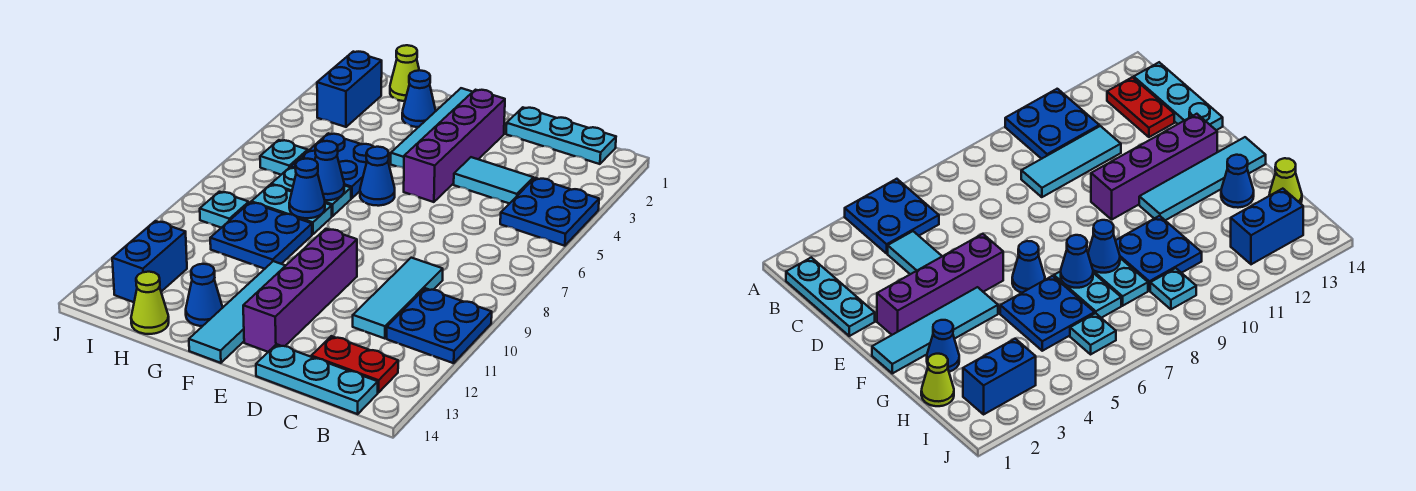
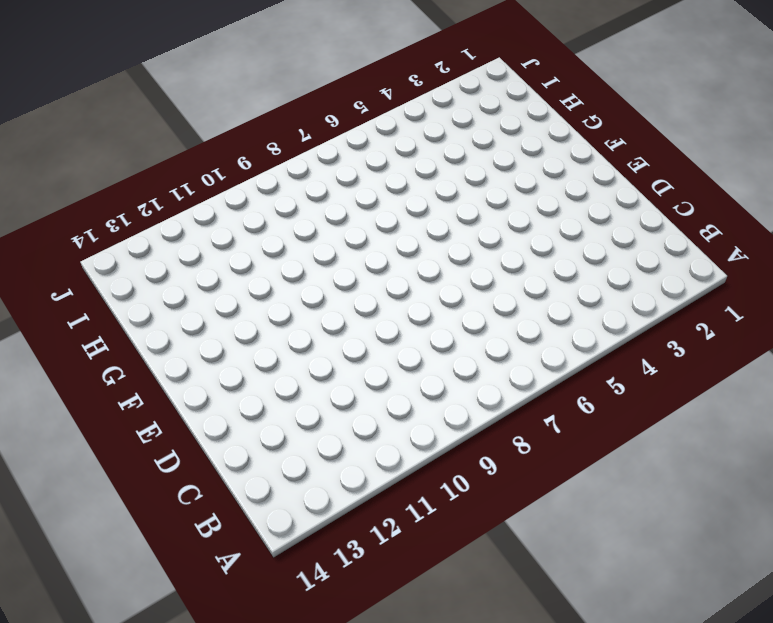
none -> blue 2x2 plate [500,178,599,246]
none -> blue 2x2 plate [387,288,492,363]
none -> cyan 1x3 plate [506,107,616,164]

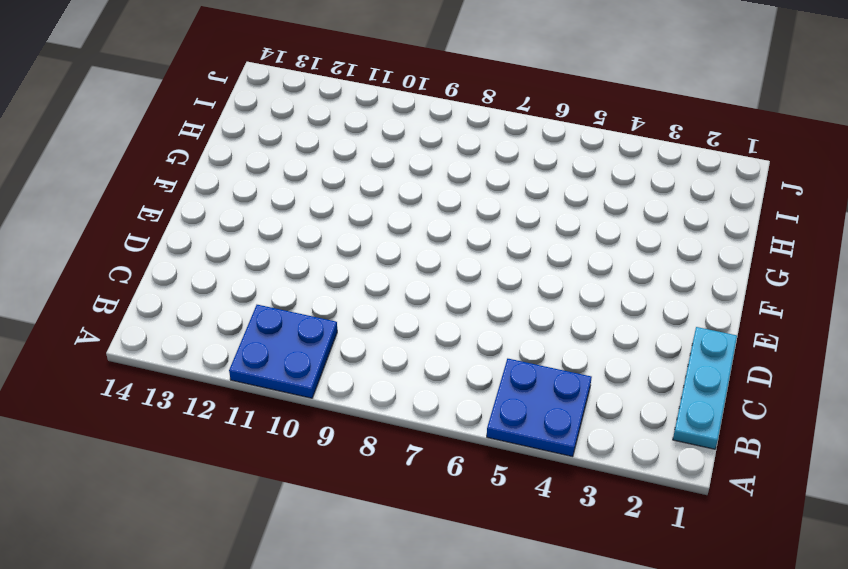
none -> red 1x2 plate [311,336,398,393]
none -> cyan 1x3 plate [256,344,378,414]
none -> cyan 1x2 tile [454,157,534,204]

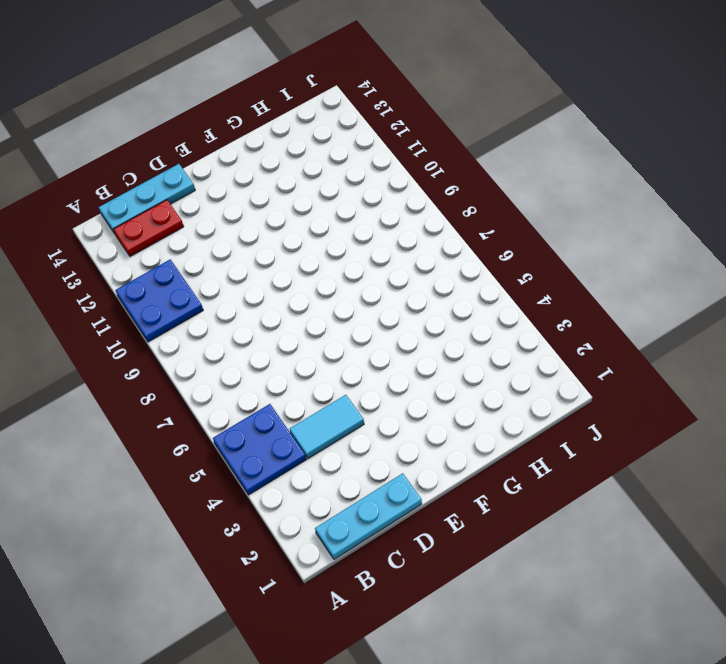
none -> cyan 1x3 tile [353,258,443,339]
none -> purple 1x4 brick [404,90,505,202]
none -> purple 1x4 brick [243,229,357,352]

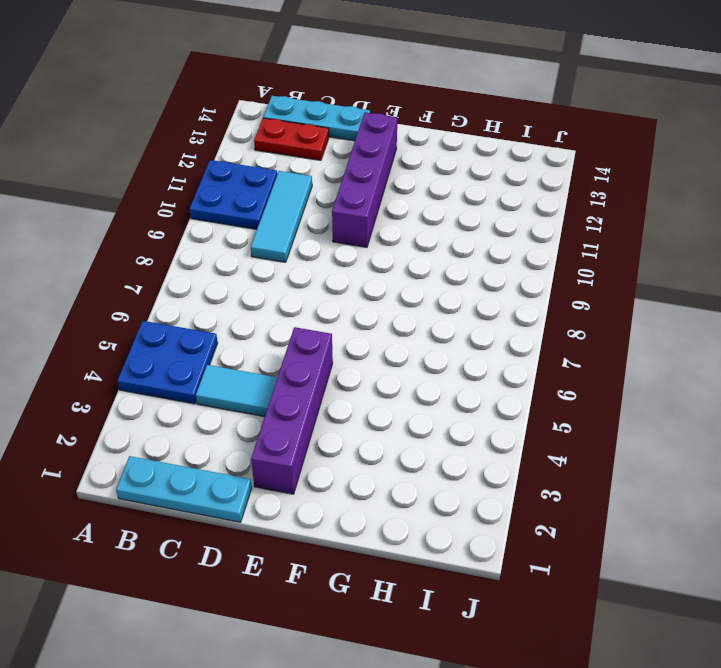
none -> cyan 1x4 tile [391,88,472,168]
none -> blue 1x1 cone [360,147,395,206]
none -> cyan 1x4 tile [189,261,286,363]

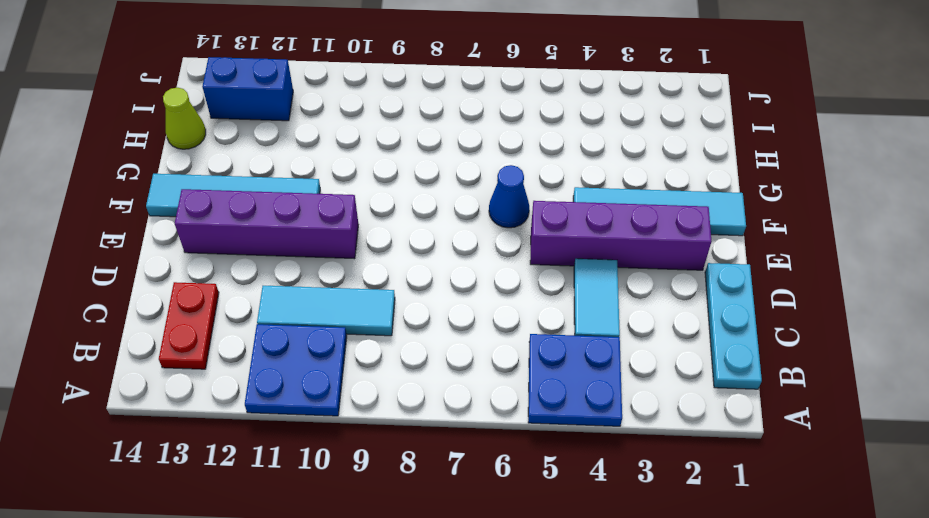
none -> cyan 1x3 plate [256,344,378,414]
none -> blue 1x1 cone [402,70,436,127]
none -> blue 2x2 plate [291,133,374,198]

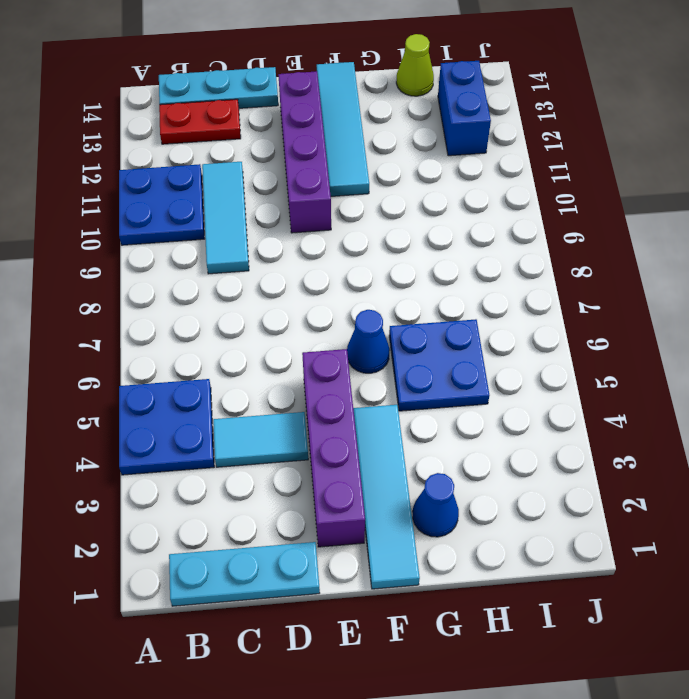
none -> cyan 1x2 plate [271,167,351,216]
none -> cyan 1x2 plate [251,185,332,234]
none -> blue 2x2 plate [210,202,312,269]

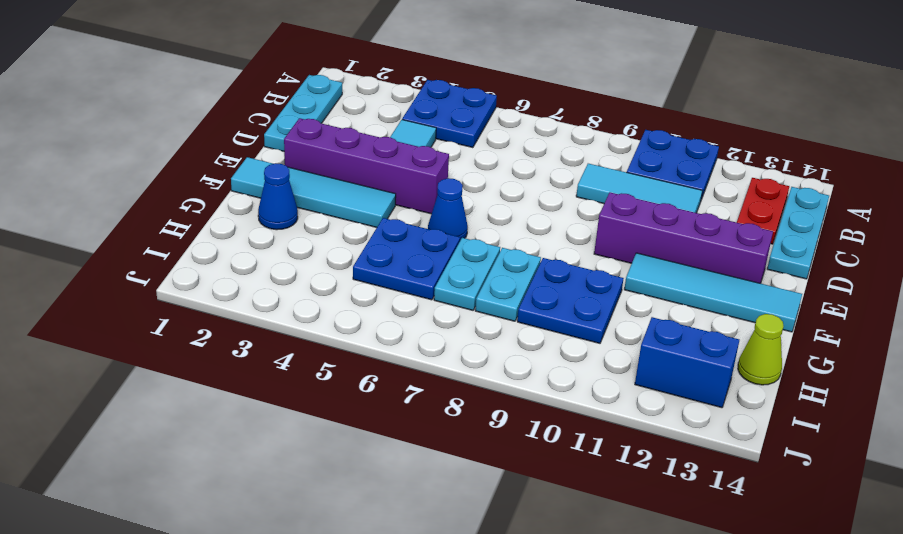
none -> blue 1x1 cone [186,264,223,326]
none -> lime 1x1 cone [390,45,419,101]
none -> blue 1x2 brick [317,52,382,127]

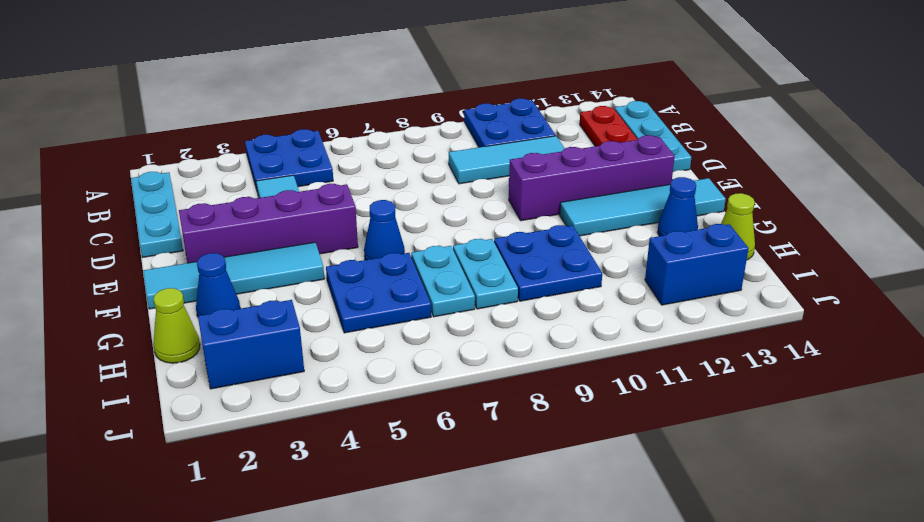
none -> cyan 1x1 plate [260,140,308,175]
none -> cyan 1x1 plate [200,192,249,228]
none -> blue 1x1 cone [315,141,344,200]

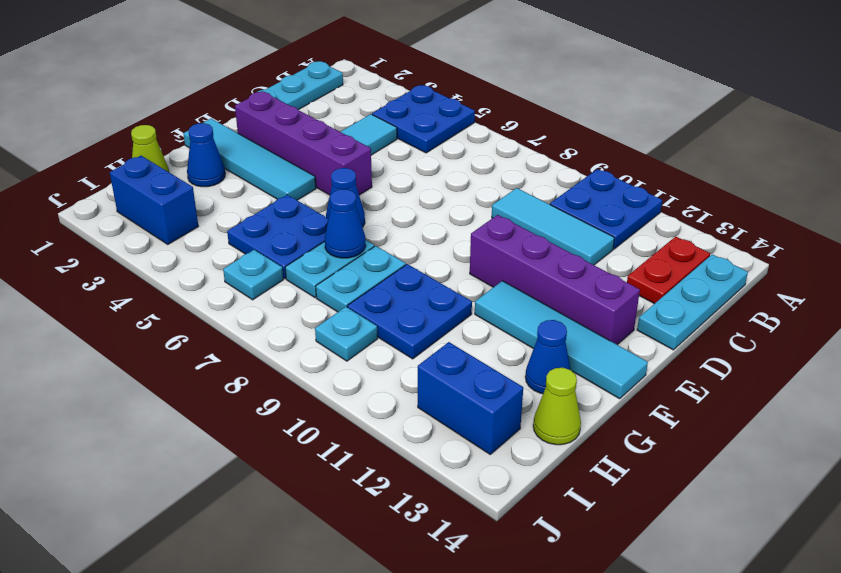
none -> blue 1x1 cone [289,159,325,218]

